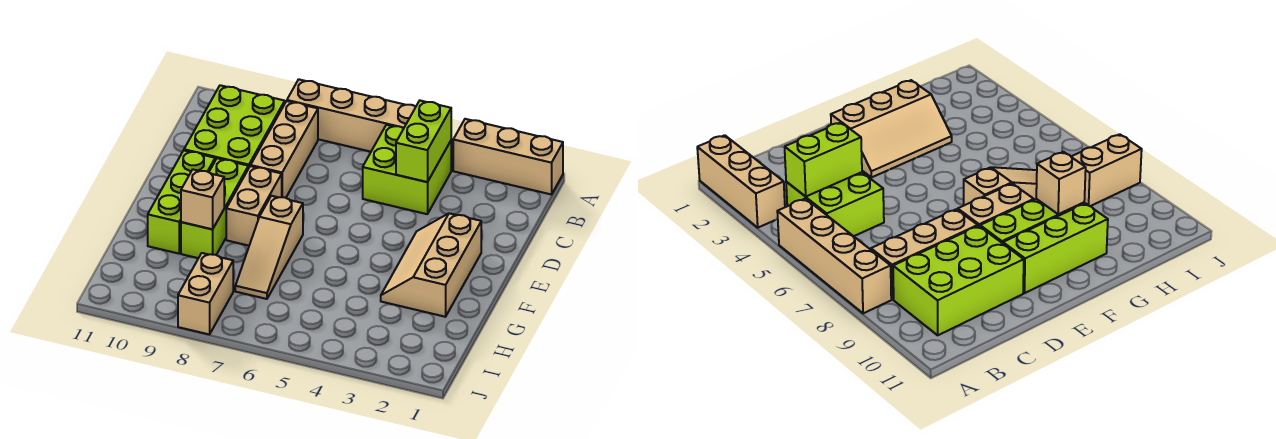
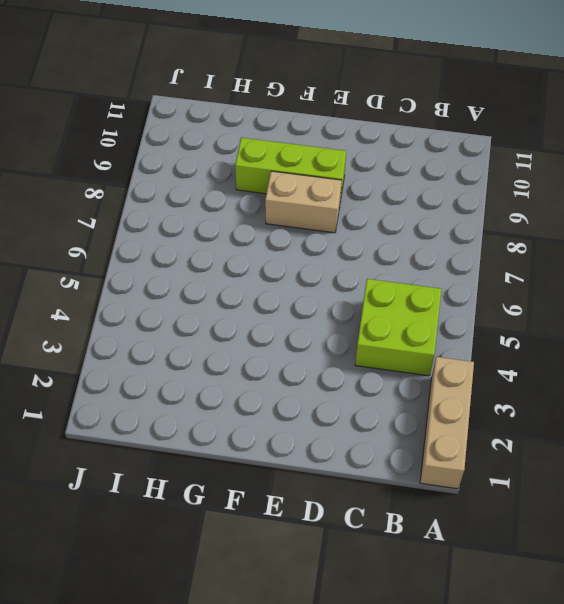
none -> tan 1x4 brick [287,79,416,152]
none -> tan 1x3 brick [251,101,318,198]
none -> lime 2x3 brick [184,85,285,168]

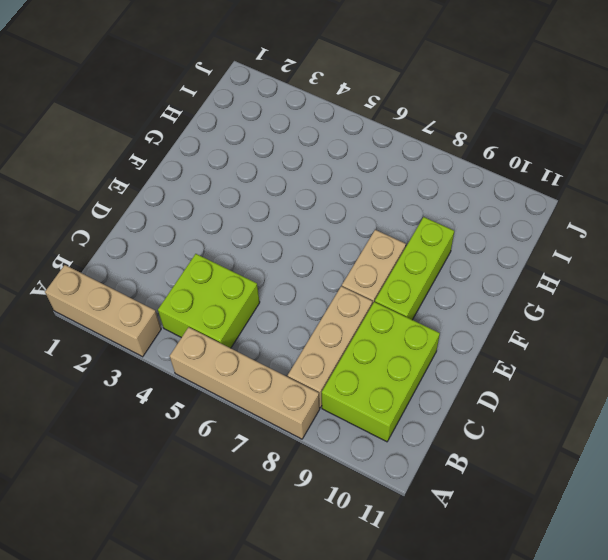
none -> tan 2x3 slope [381,213,481,317]
none -> lime 1x3 brick [148,150,215,254]
none -> tan 1x3 slope [235,196,303,299]

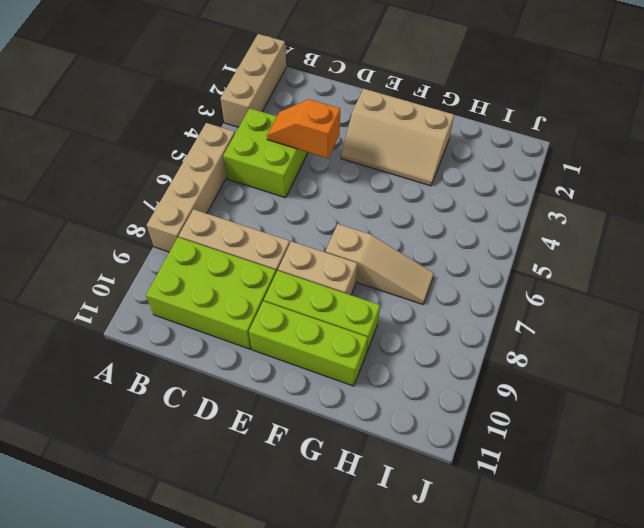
orange 1x2 slope [267,99,340,158] -> lime 1x2 brick [396,101,451,182]
none -> tan 1x2 brick [178,253,233,334]
none -> tan 1x1 brick [181,170,224,229]

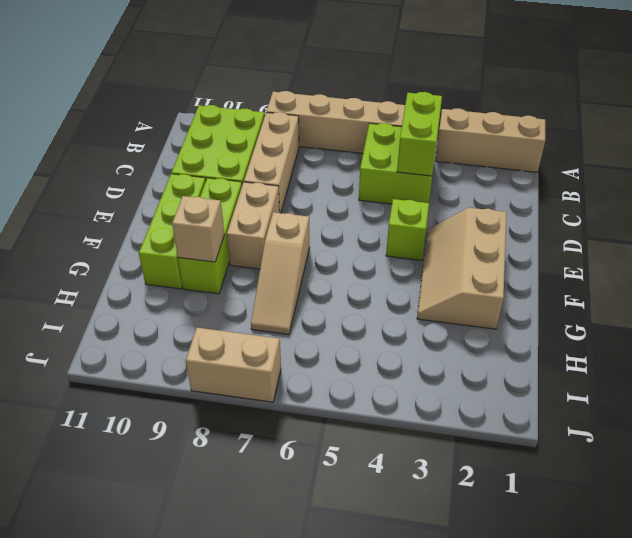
lime 1x1 brick [386,199,429,260] -> none
tan 1x2 brick [186,328,281,402] -> tan 1x2 brick turned to [178,253,233,334]

